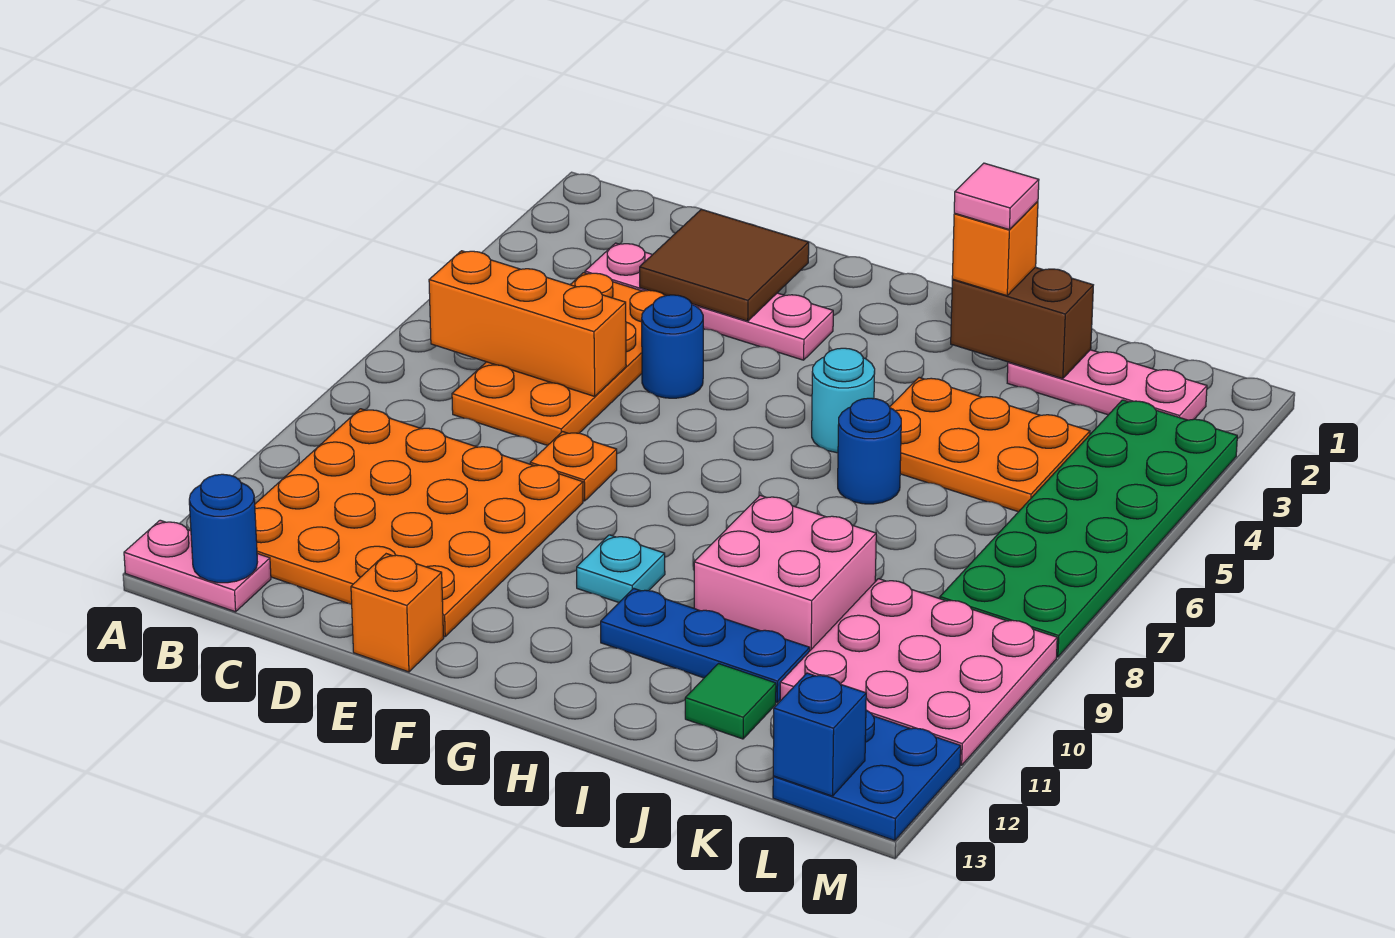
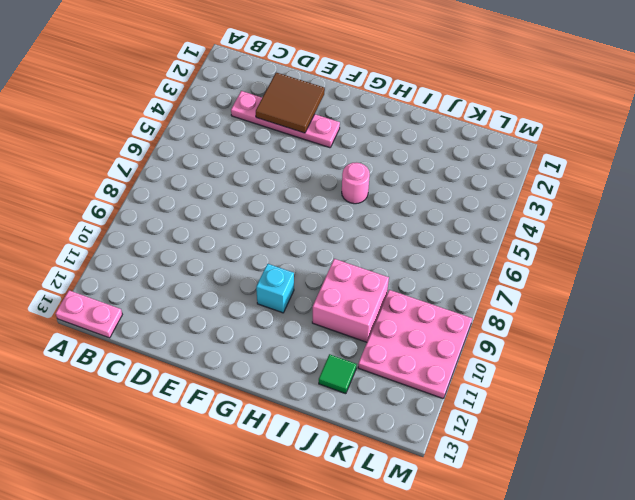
cyan 1x1 brick [256,264,294,313] -> cyan 1x1 plate [577,535,665,602]
pink 1x1 round brick [342,163,370,204] -> cyan 1x1 round brick [812,348,875,453]
none -> orange 4x4 plate [255,409,583,637]
none -> orange 2x4 plate [452,273,665,445]
none -> blue 1x1 round brick [642,295,703,398]

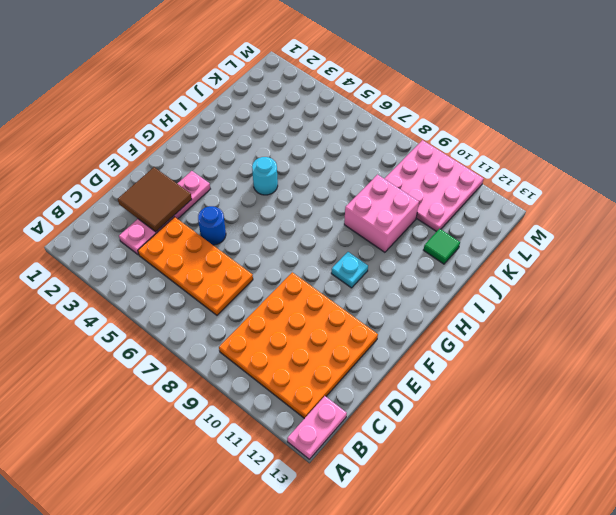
none -> orange 1x1 plate [530,432,617,501]
none -> orange 1x1 brick [351,554,444,672]
none -> blue 1x3 plate [601,588,810,703]

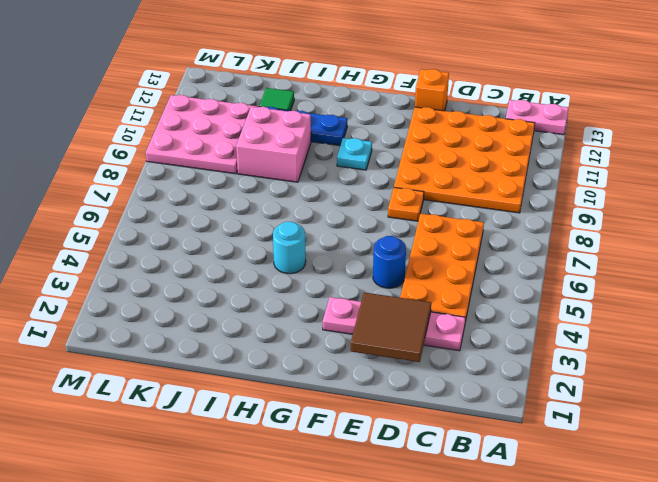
none -> orange 2x3 plate [890,378,1090,512]
none -> blue 1x1 round brick [838,398,901,504]
none -> pink 1x3 plate [1007,350,1207,420]

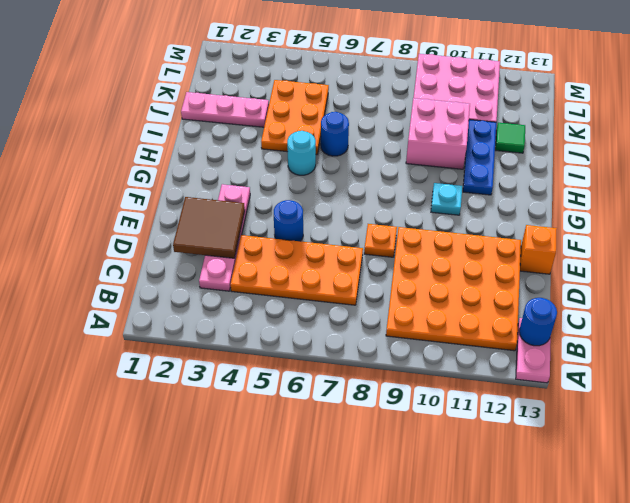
pink 1x3 plate [181,92,269,127] -> pink 1x3 plate turned to [1007,350,1207,420]
none -> green 2x6 plate [940,400,1237,657]
none -> blue 2x2 plate [773,710,961,841]
none -> orange 1x3 brick [429,251,626,396]

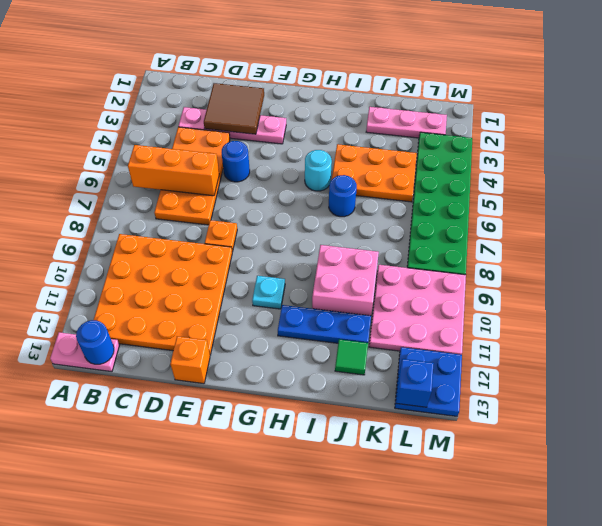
none -> brown 1x2 brick [951,267,1093,379]
none -> orange 1x1 brick [952,201,1038,296]
none -> pink 1x1 tile [954,163,1039,229]

